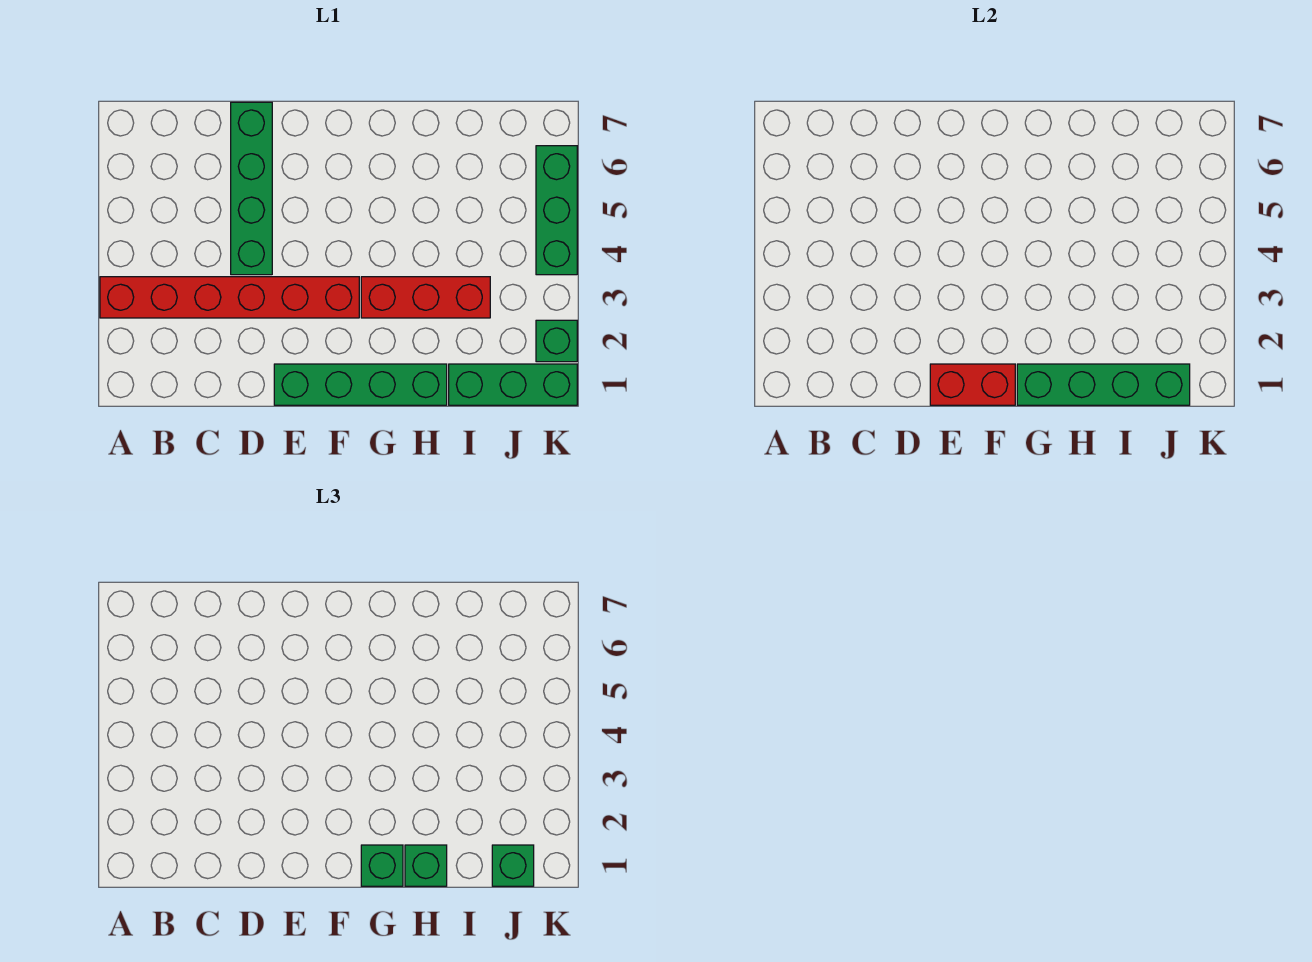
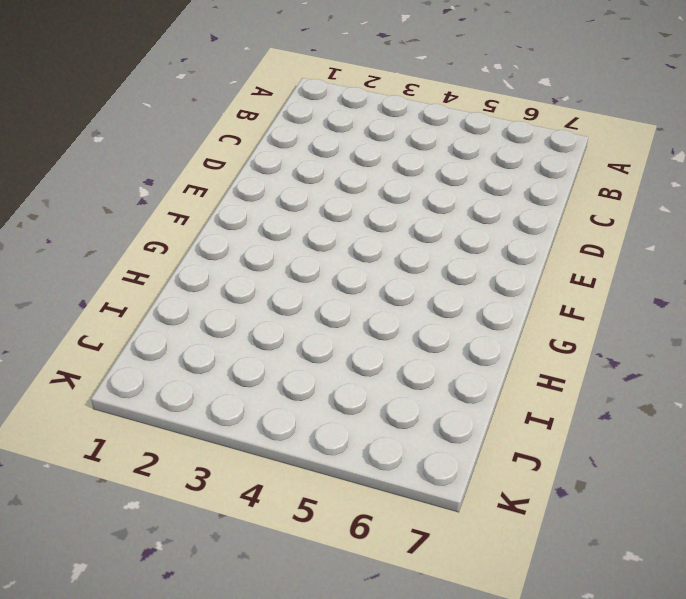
none -> red 1x6 brick [100,277,359,318]
none -> green 1x4 brick [231,102,272,275]
none -> green 1x4 brick [274,364,447,405]

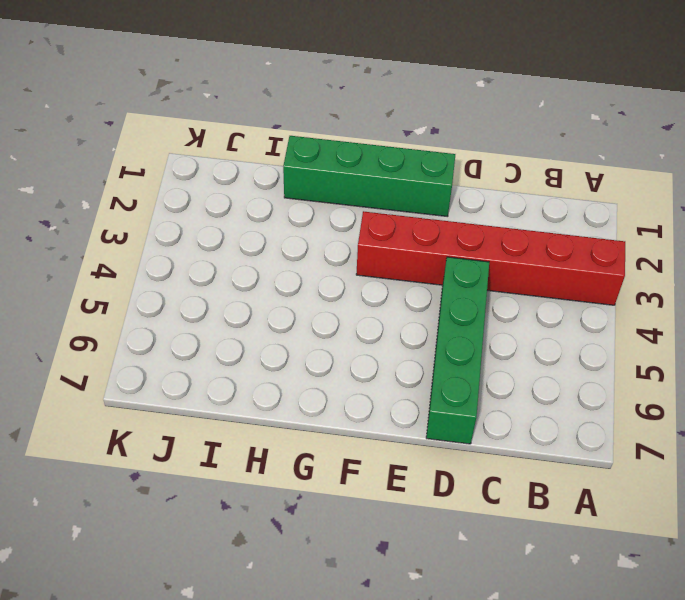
none -> red 1x3 brick [361,277,490,318]
none -> green 1x3 brick [449,364,577,405]
none -> green 1x1 brick [536,320,577,362]

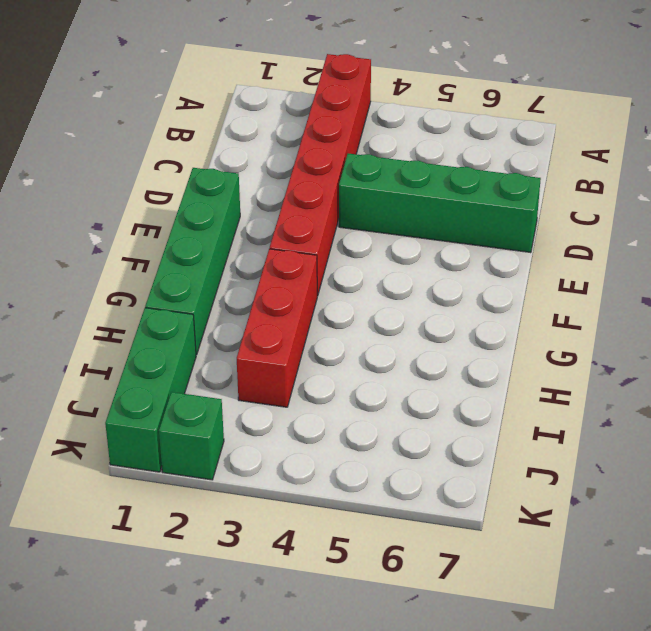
none -> green 1x3 brick [536,146,577,275]
none -> red 1x2 brick [930,364,1015,405]
none -> green 1x4 brick [1017,364,1190,405]

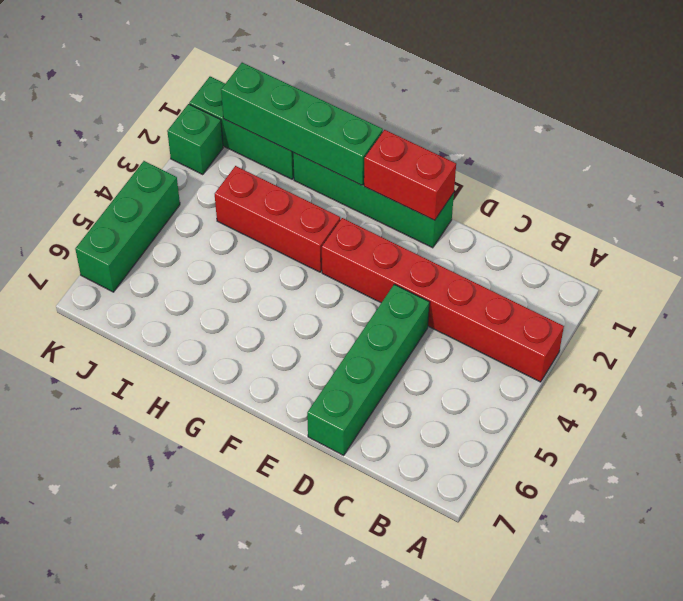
none -> green 1x1 brick [361,845,403,886]
none -> green 1x1 brick [405,845,447,886]
none -> green 1x1 brick [492,845,534,886]

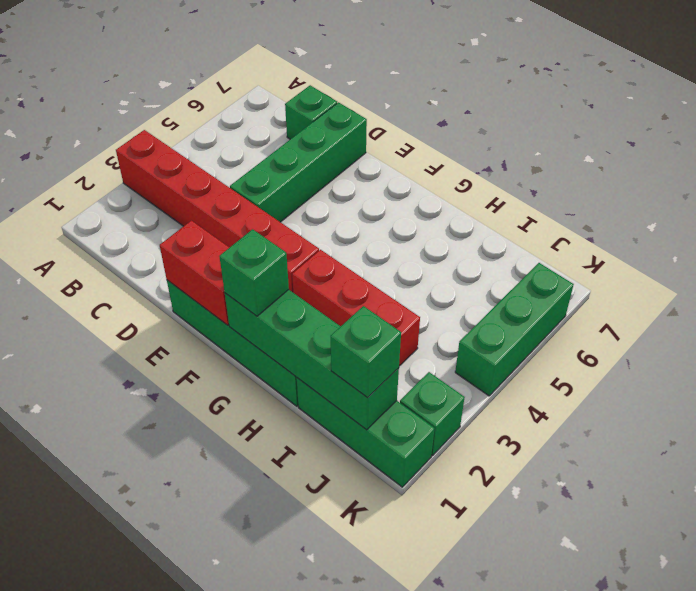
green 1x1 brick [285,85,337,139] -> green 1x1 brick moved to [405,845,447,886]

